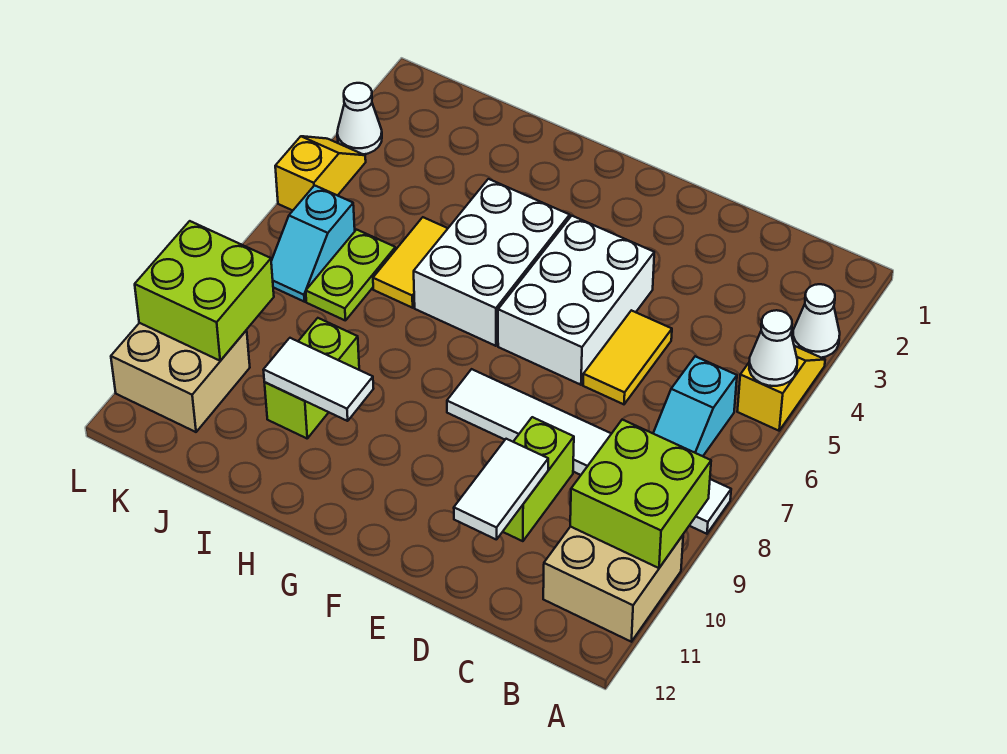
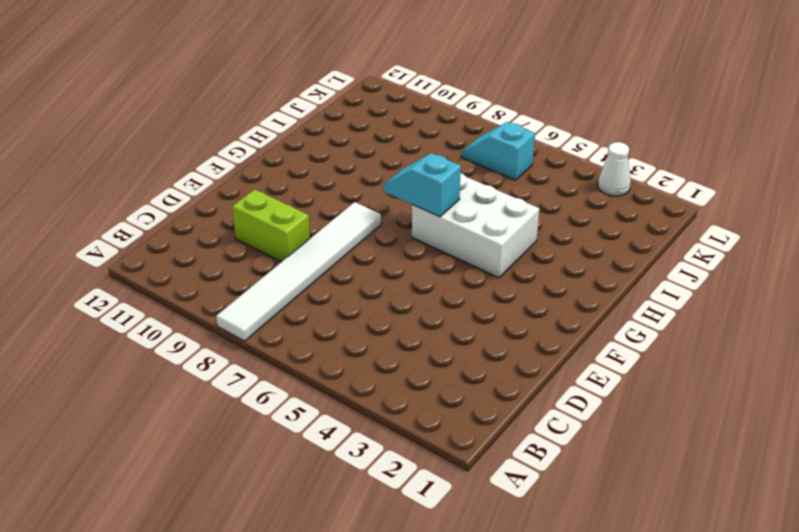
cyan 1x2 slope [383,153,461,217] -> cyan 1x2 slope moved to [653,356,737,456]
none -> white 1x1 cone [793,284,840,358]
none -> yellow 1x2 slope [737,346,825,431]
none -> tan 2x2 brick [543,526,683,642]

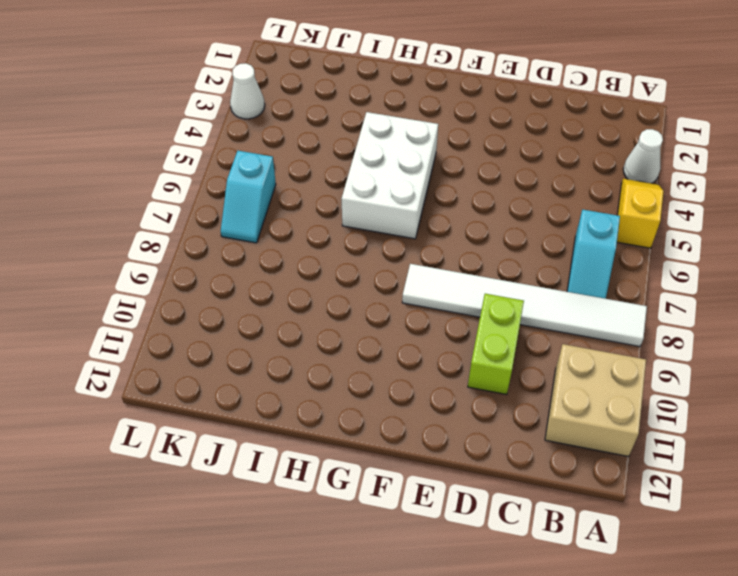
none -> yellow 1x2 tile [583,310,672,404]
none -> white 2x3 brick [498,216,654,385]
none -> yellow 1x2 tile [373,217,448,308]

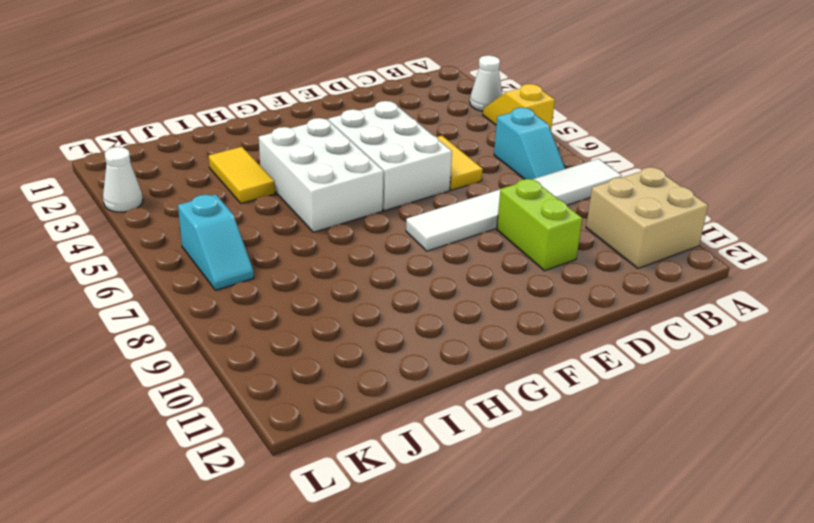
yellow 1x2 tile [209,147,275,204] -> yellow 1x2 tile moved to [373,217,448,308]
none -> lime 1x2 brick [265,318,359,438]
none -> lime 1x2 plate [306,230,395,321]
none -> tan 2x2 brick [111,323,250,432]

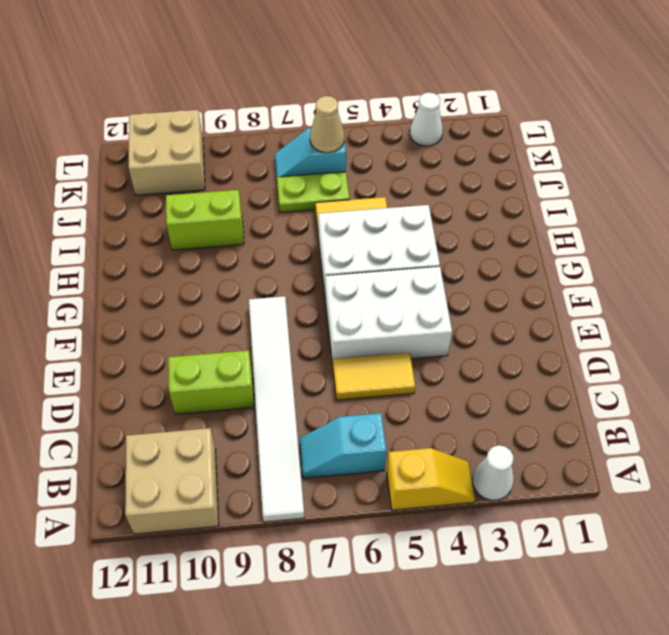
tan 1x1 cone [310,96,344,153] -> none
none -> yellow 1x2 slope [275,136,366,210]
none -> white 1x1 cone [749,310,797,386]
none -> lime 2x2 brick [570,420,711,568]

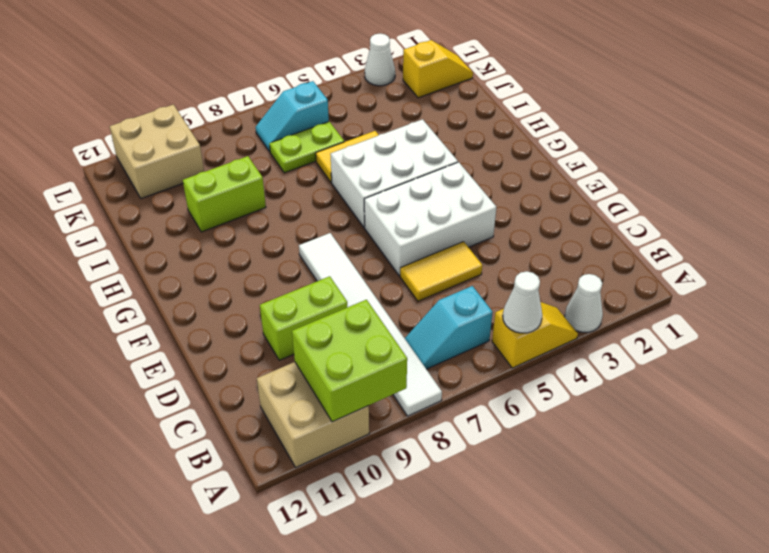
yellow 1x2 slope [403,40,473,98] -> yellow 1x2 slope moved to [275,136,366,210]
none -> white 1x2 tile [454,439,548,540]
none -> white 1x2 tile [264,338,374,421]
none -> lime 2x2 brick [135,221,274,361]

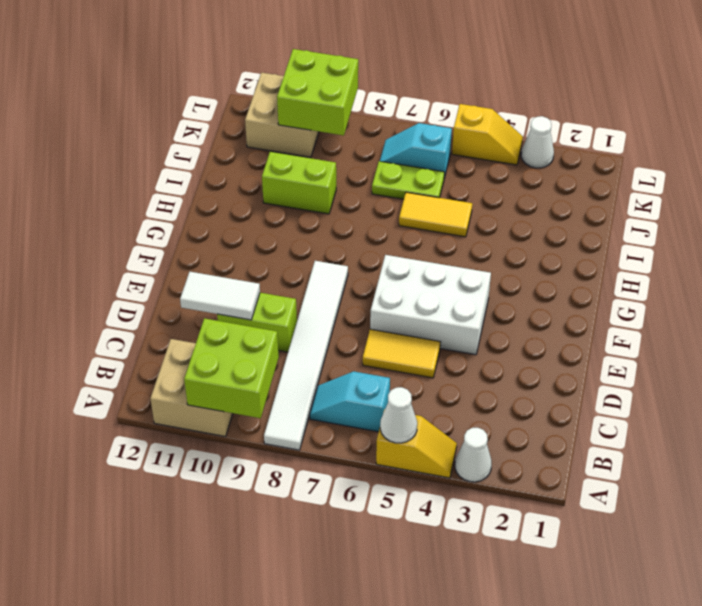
none -> white 2x3 brick [414,179,570,346]
none -> white 1x2 tile [264,338,374,421]

